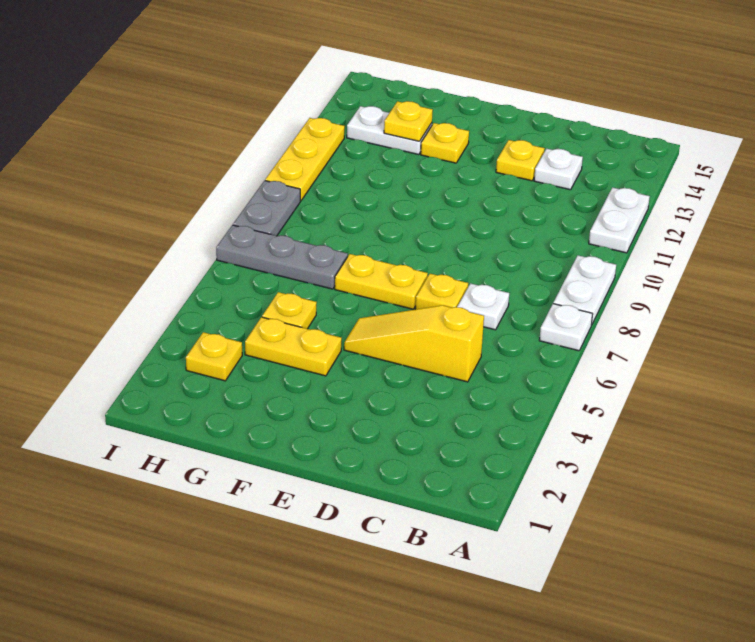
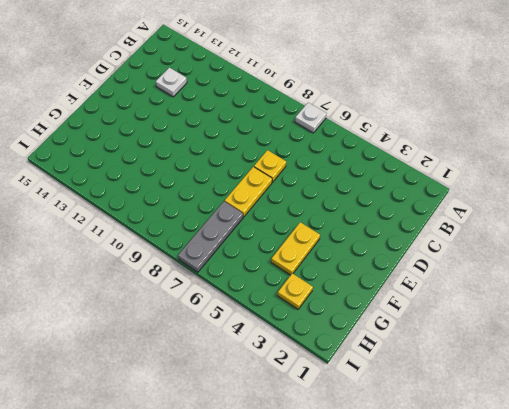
none -> white 1x2 plate [553,255,616,325]
none -> white 1x2 plate [589,188,650,253]
none -> yellow 1x3 slope [344,305,484,382]

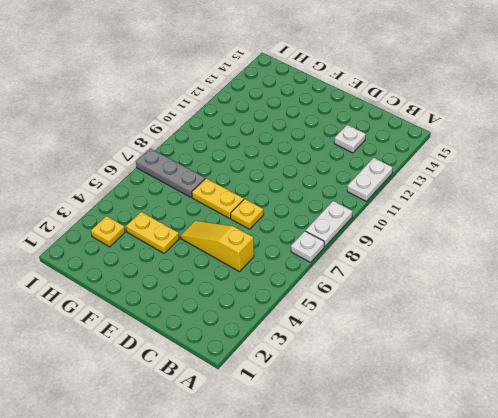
none -> white 1x1 plate [457,283,509,330]
none -> yellow 1x1 plate [496,140,545,181]
none -> yellow 1x1 plate [421,123,469,163]

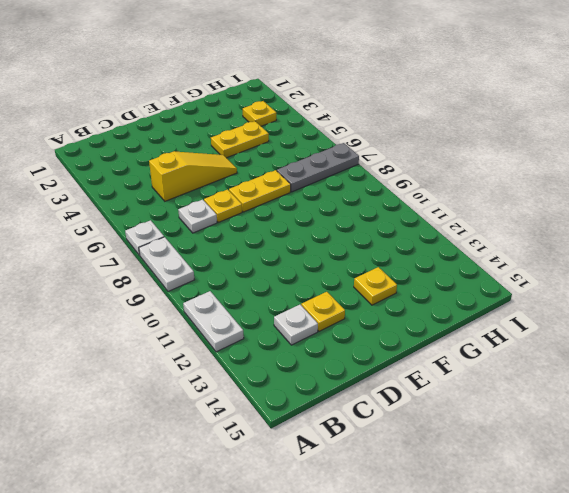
none -> yellow 1x1 plate [262,292,317,329]
none -> white 1x2 plate [347,106,432,155]
none -> grey 1x2 plate [233,181,300,236]

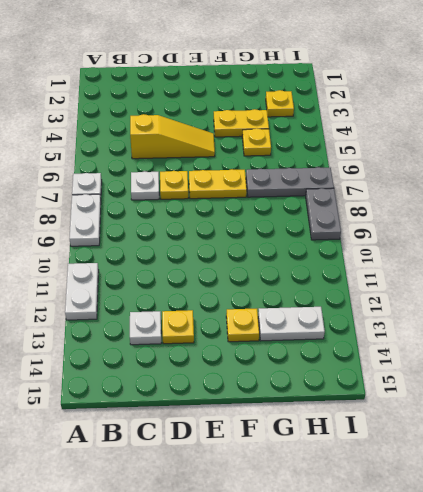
none -> yellow 1x3 plate [265,118,345,201]
none -> yellow 1x1 plate [384,101,433,141]

